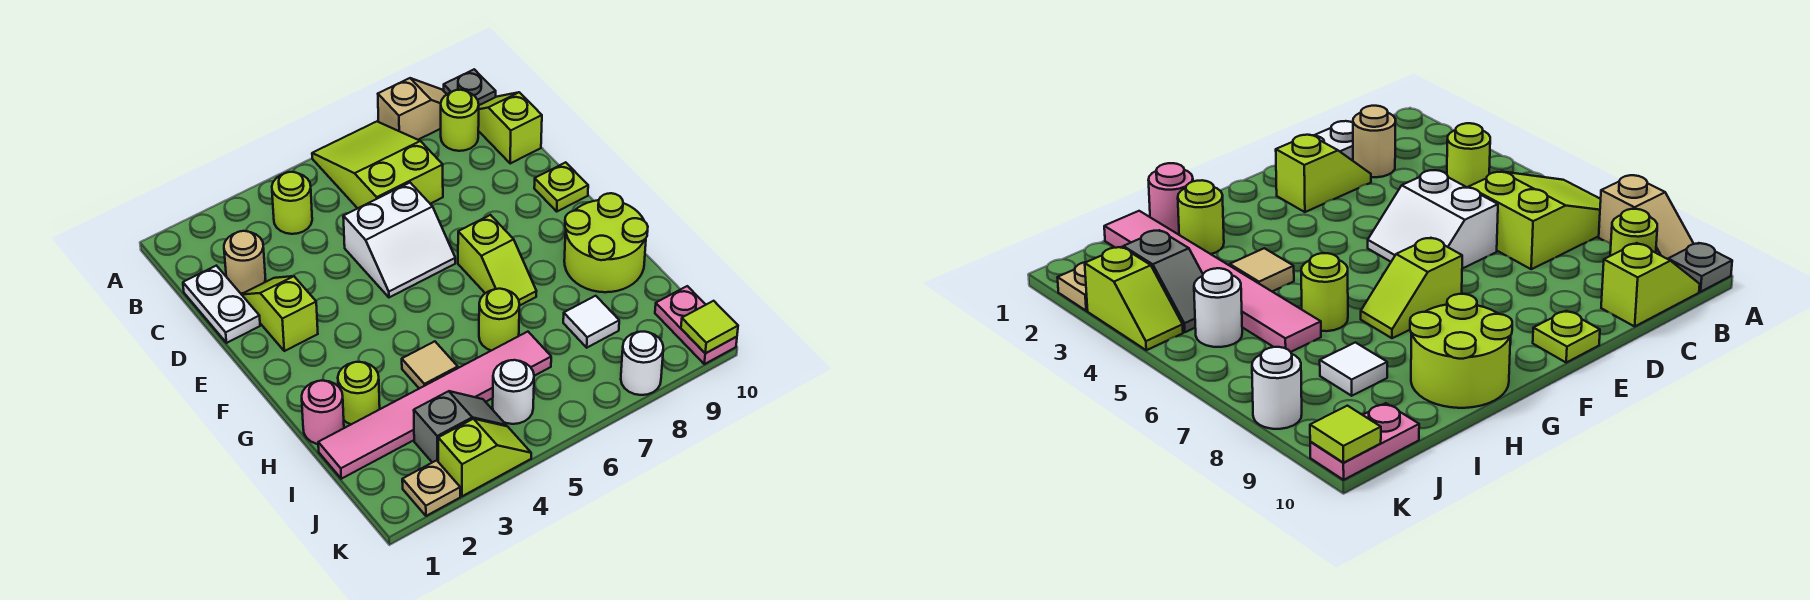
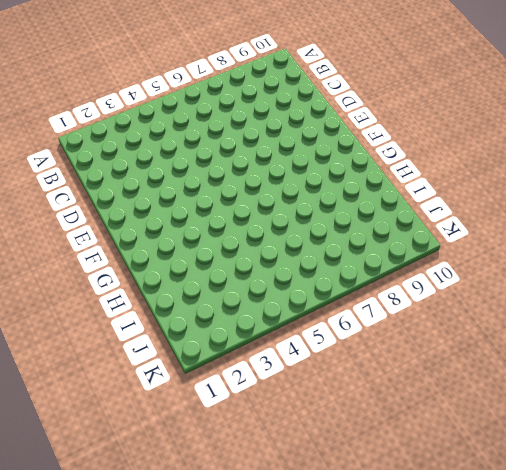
none -> lime 2x3 slope [312,122,443,208]
none -> tan 1x2 slope [378,78,447,140]
none -> grey 1x1 plate [444,69,496,105]

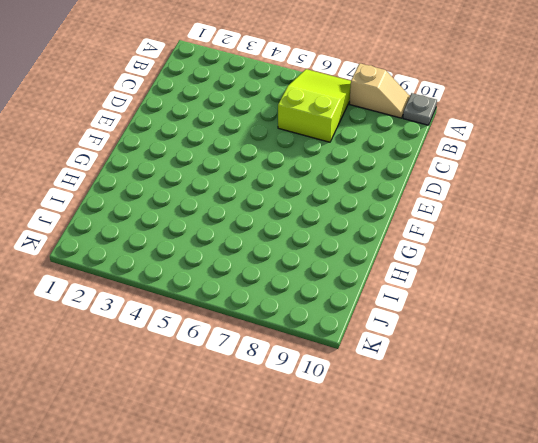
none -> lime 1x1 round brick [272,172,312,234]
none -> lime 1x1 round brick [441,90,479,151]
none -> lime 1x2 slope [478,92,542,163]

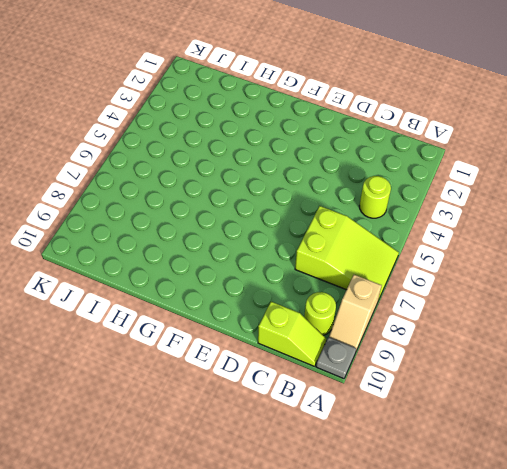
none -> white 1x2 plate [183,266,260,343]
none -> tan 1x1 round brick [224,231,265,293]
none -> lime 1x2 slope [241,276,318,351]

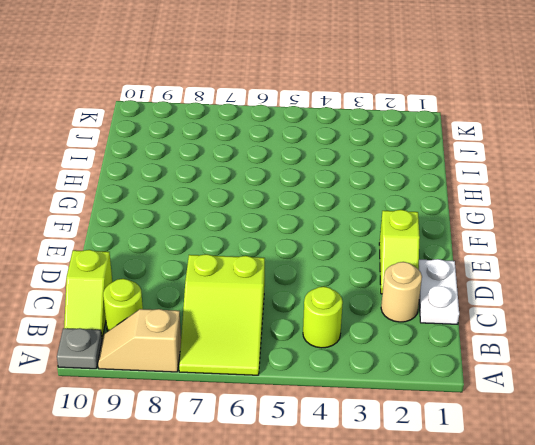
none -> white 2x2 slope [343,183,455,297]
none -> lime 1x1 plate [534,162,588,211]
none -> lime 1x2 slope [458,215,537,306]

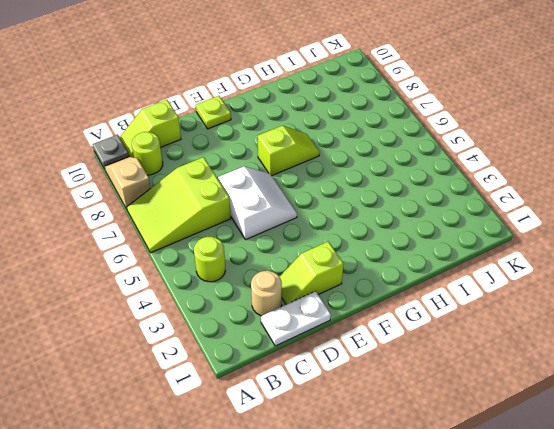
none -> lime 2x2 round brick [564,193,648,292]
none -> pink 1x1 round brick [302,380,344,444]
none -> lime 1x1 round brick [338,362,380,424]

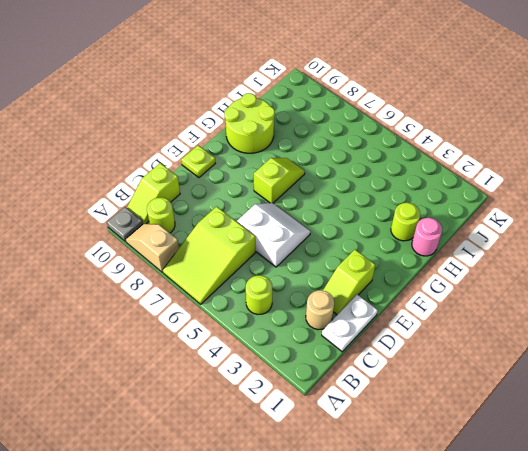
none -> tan 1x1 tile [402,341,458,389]
none -> lime 1x1 round brick [479,289,520,351]
none -> pink 1x6 tile [318,332,551,479]

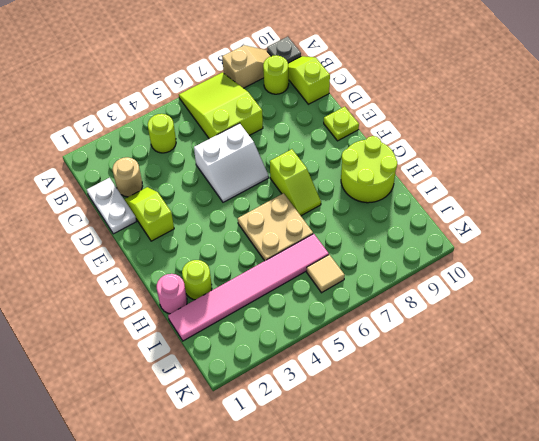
tan 2x2 plate [238,193,313,261] -> lime 1x1 round brick [479,289,520,351]
tan 1x1 tile [307,255,345,293] -> tan 1x1 tile moved to [402,341,458,389]
none -> white 1x1 tile [563,296,619,348]
none -> grey 1x2 slope [414,391,506,462]
none -> white 1x1 round brick [493,360,534,424]

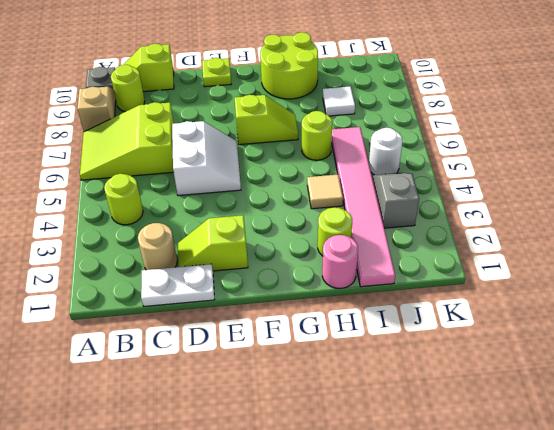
none -> pink 1x2 plate [655,286,737,364]
none -> tan 1x1 plate [402,460,460,516]
none -> lime 1x2 slope [438,419,531,496]

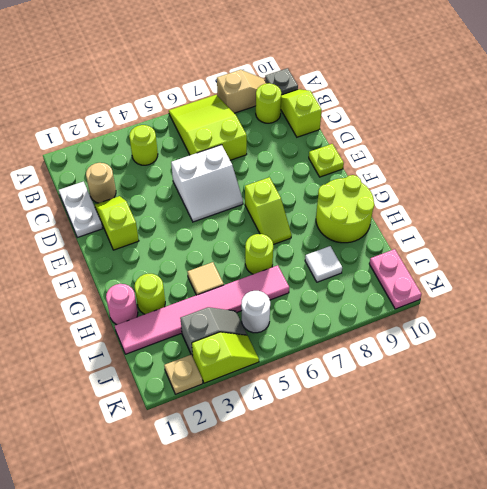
none -> white 1x1 round brick [621,332,663,395]
none -> lime 1x1 tile [681,301,738,353]

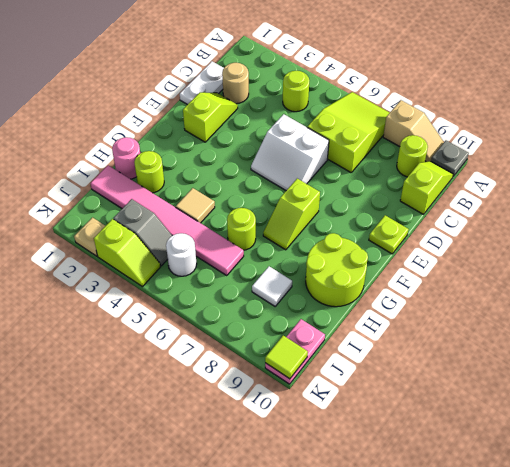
none -> white 1x1 round brick [621,332,663,395]

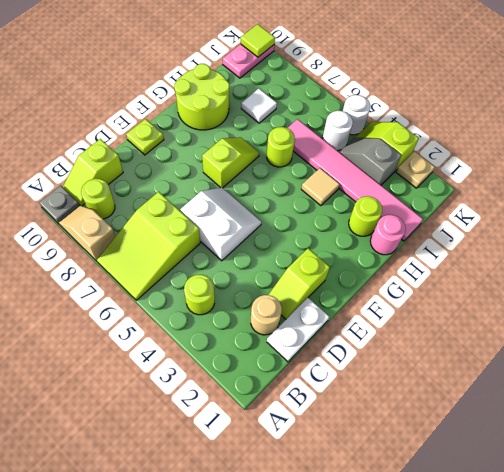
white 1x1 round brick [343,95,370,135] -> white 1x1 round brick moved to [621,332,663,395]

